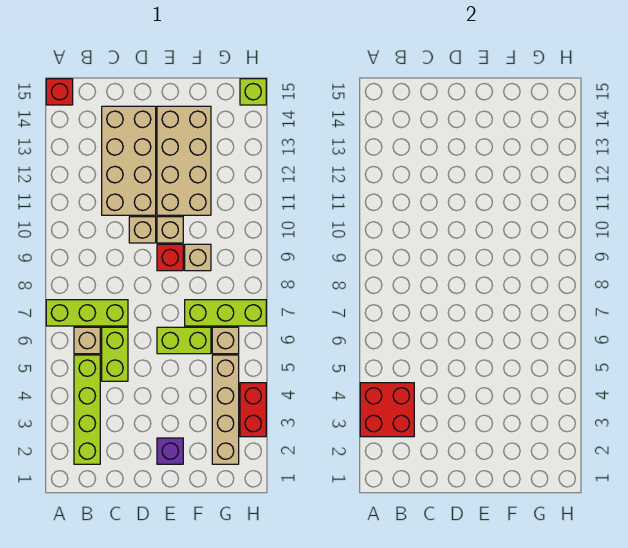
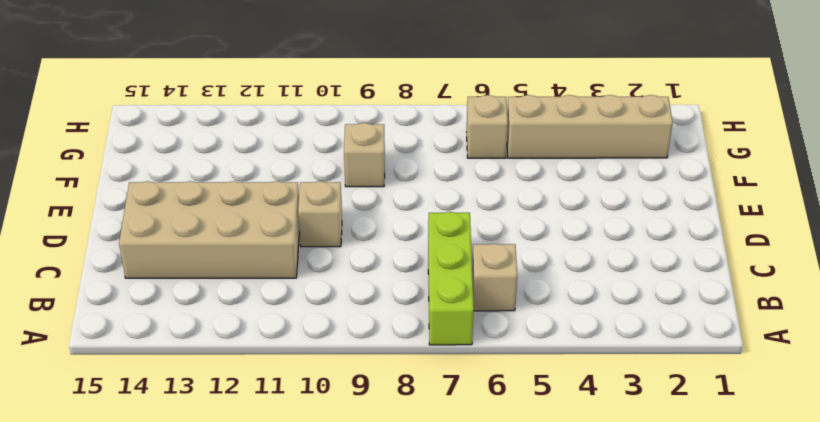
none -> red 1x1 brick [46,79,73,105]
none -> lime 1x4 brick [74,355,100,464]
none -> lime 1x2 brick [102,327,128,381]

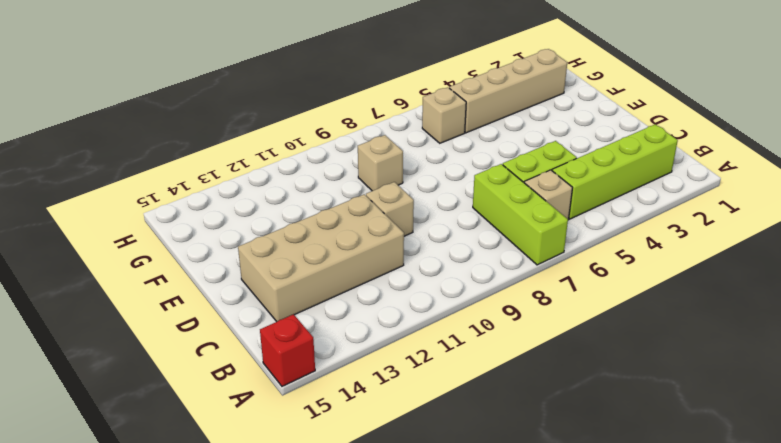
none -> purple 1x1 brick [157,438,183,464]
none -> lime 1x2 brick [157,327,211,354]
none -> red 1x1 brick [157,244,183,271]

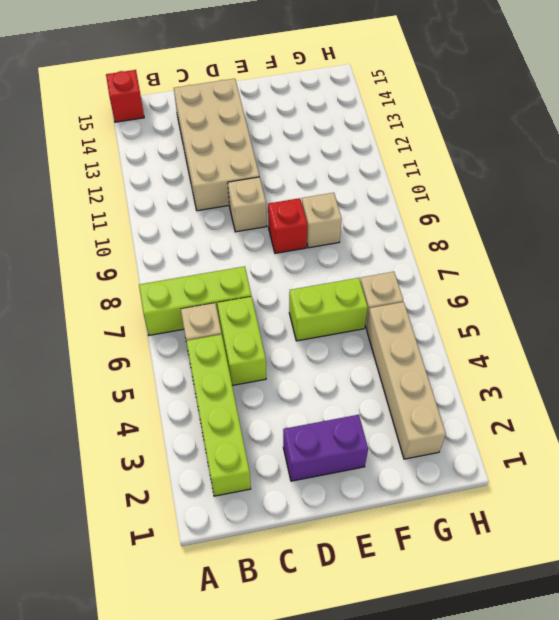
purple 1x2 brick [283,415,368,481] -> purple 1x1 brick [157,438,183,464]
none -> tan 1x1 brick [157,217,183,243]
none -> tan 2x4 brick [157,106,211,215]
none -> lime 1x3 brick [185,300,266,326]

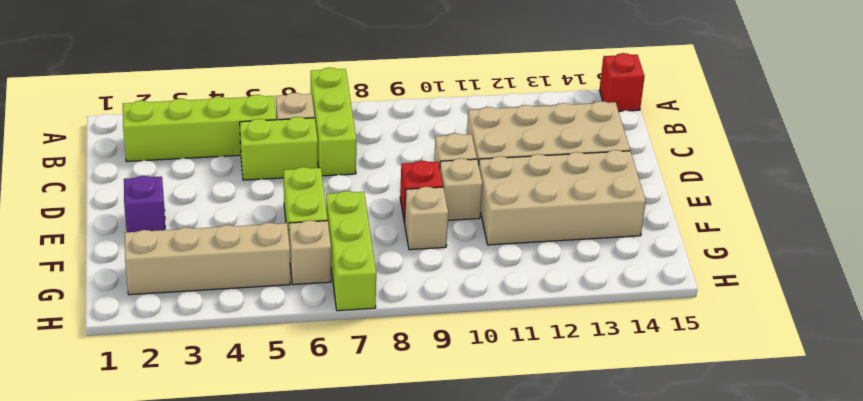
none -> red 1x2 brick [240,383,266,437]
none -> lime 1x1 brick [240,79,266,105]
none -> red 2x2 brick [360,383,414,437]

